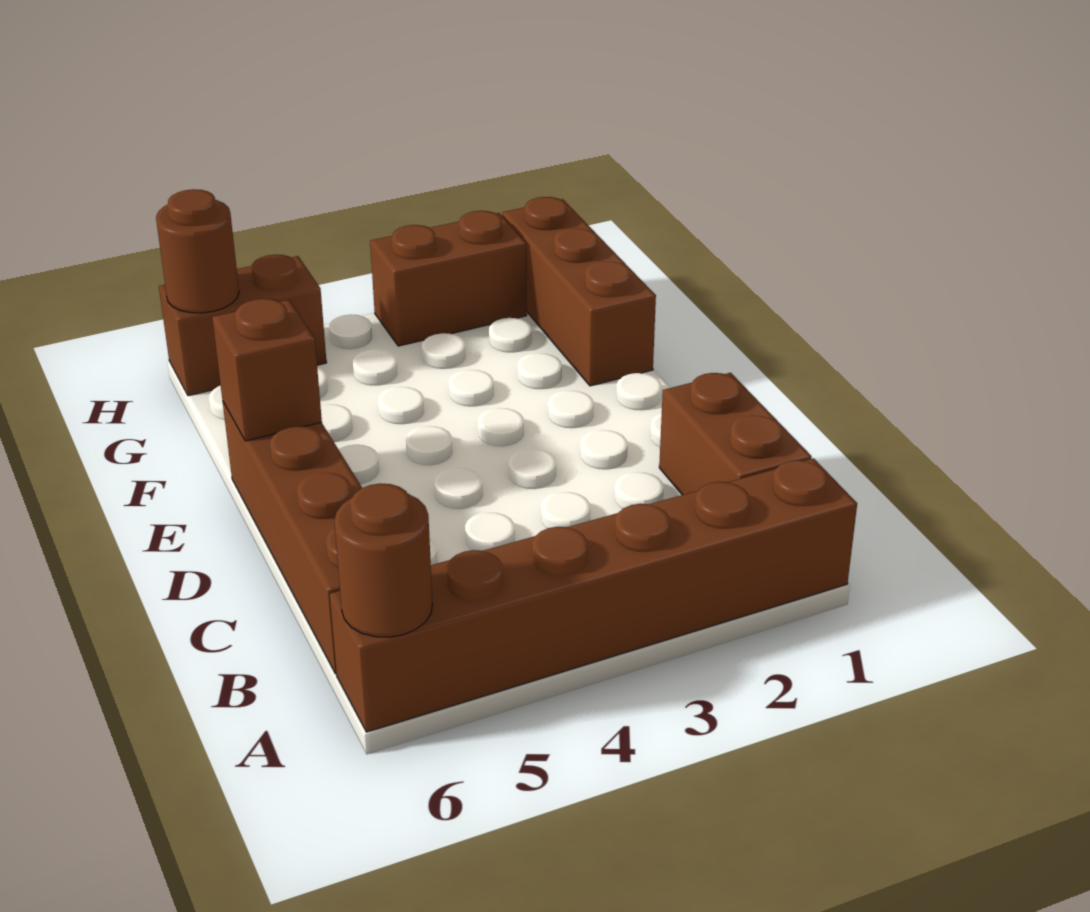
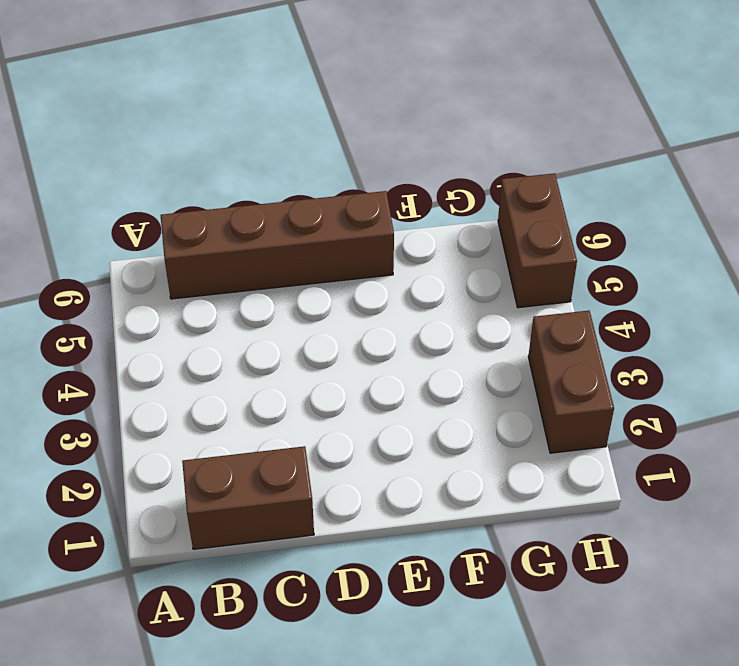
none -> brown 1x6 brick [330,458,857,732]
none -> brown 1x3 brick [502,197,656,386]

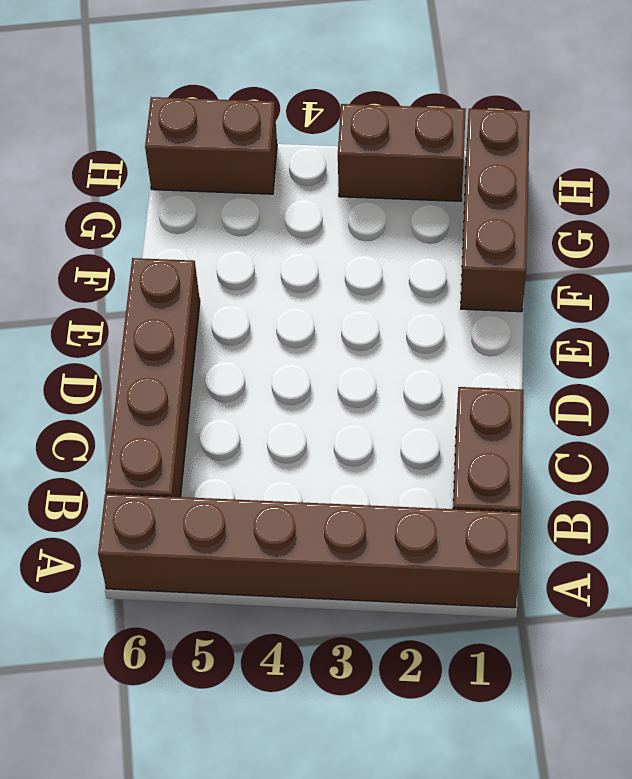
none -> brown 1x1 round brick [334,483,433,637]
none -> brown 1x1 brick [212,299,322,441]

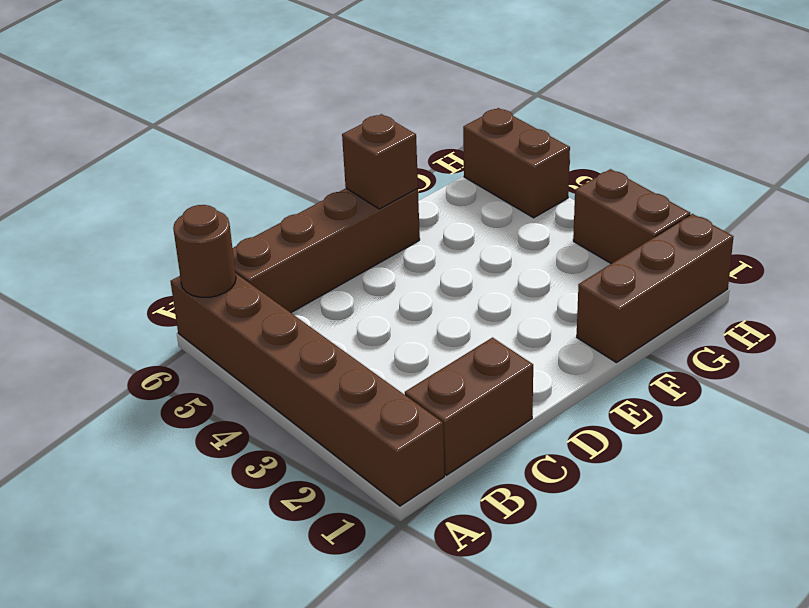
none -> brown 1x1 round brick [156,189,239,313]

